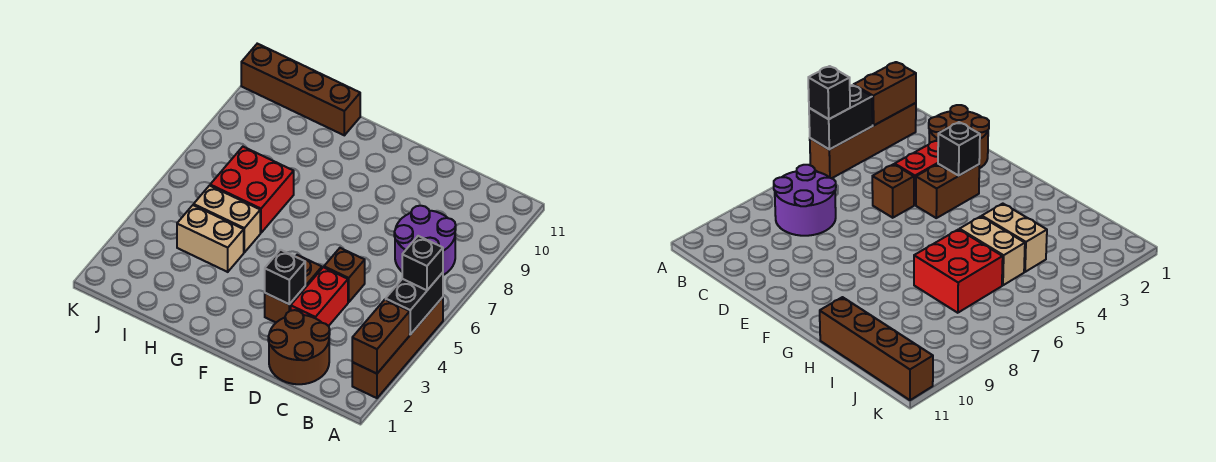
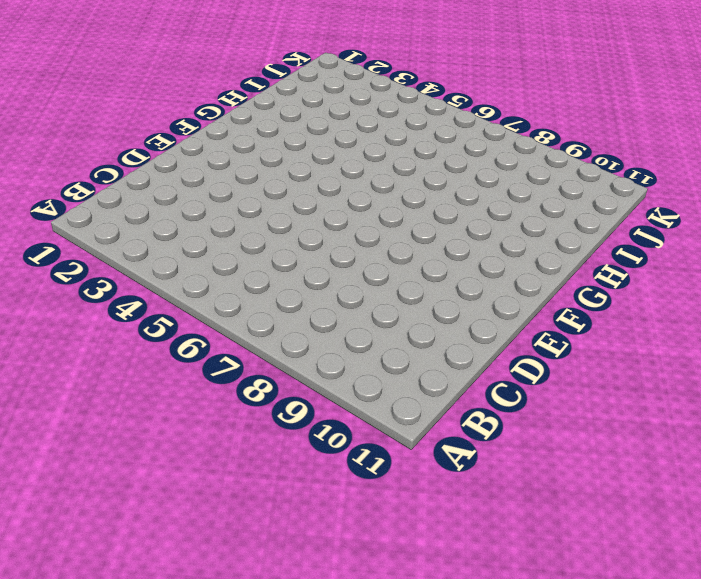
none -> brown 1x4 brick [352,297,443,398]
none -> purple 2x2 round brick [394,206,456,275]
none -> brown 2x2 round brick [268,310,330,384]

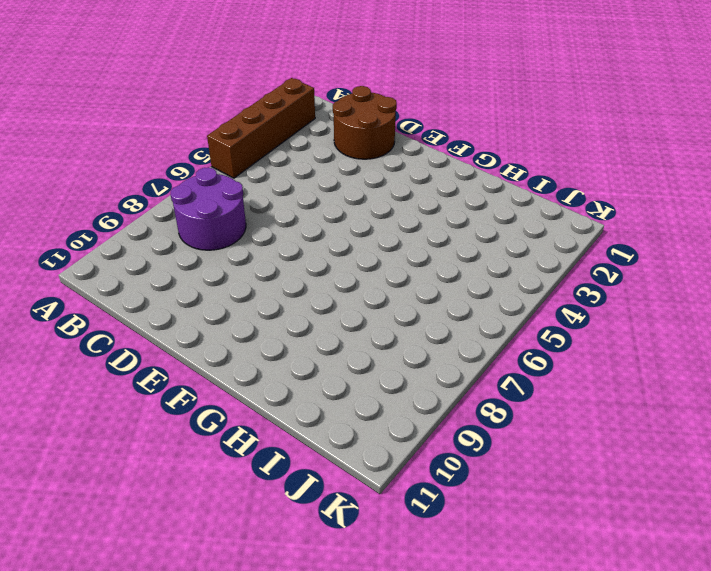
none -> red 1x2 brick [291,267,348,326]
none -> brown 1x1 brick [324,248,365,302]
none -> brown 1x2 brick [265,255,322,322]

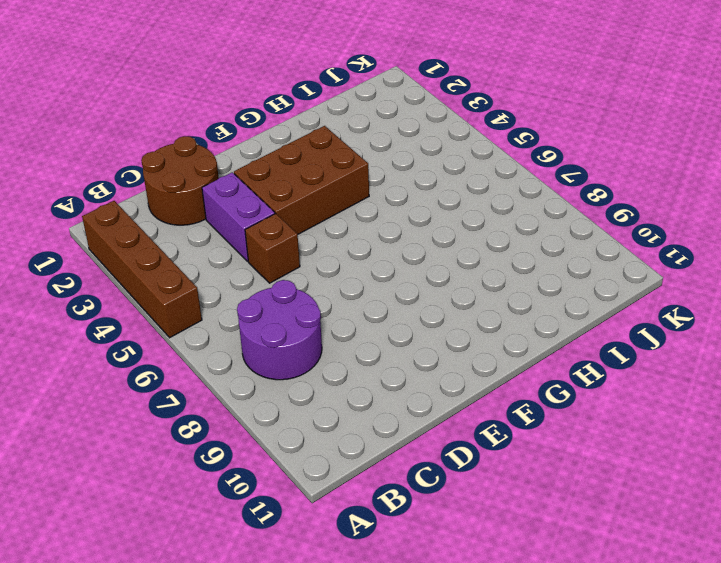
purple 1x2 brick [202,172,275,261] -> red 1x2 brick [291,267,348,326]
brown 2x3 brick [234,126,369,234] -> brown 1x2 brick [265,255,322,322]
none -> tan 1x2 brick [177,205,244,272]
none -> tan 1x2 brick [194,186,260,252]
none -> red 2x2 brick [210,147,294,233]

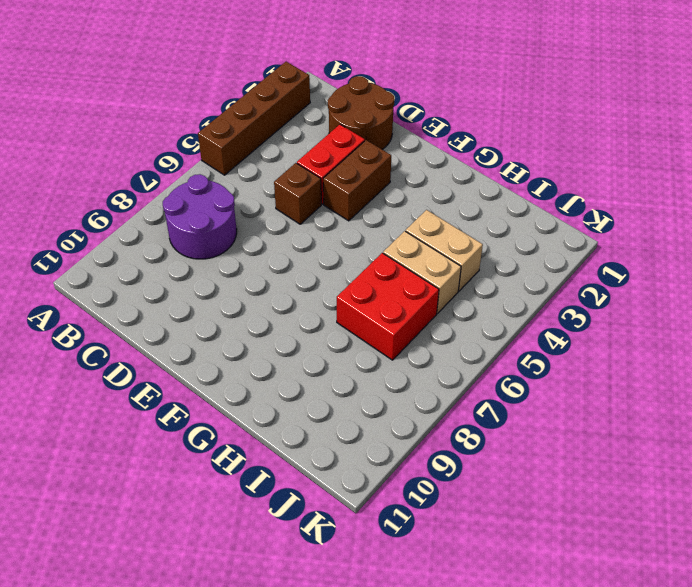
none -> brown 1x4 brick [241,44,360,135]
none -> brown 1x2 brick [352,300,410,374]
none -> black 1x2 brick [386,273,443,335]

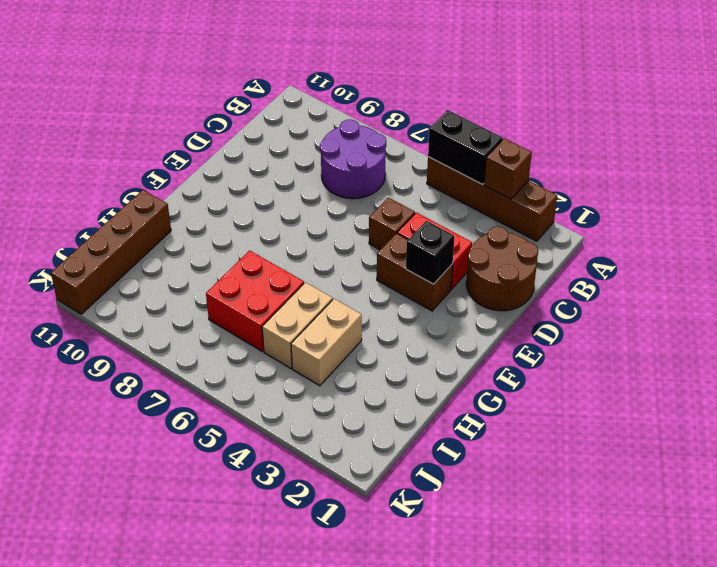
brown 1x1 brick [484,138,532,199] -> brown 1x2 brick [352,300,410,374]
none -> black 1x1 brick [402,236,443,290]

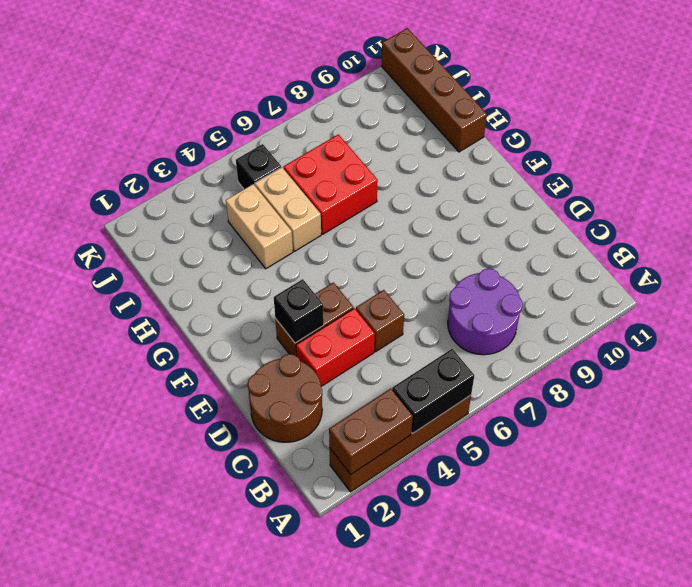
black 1x1 brick [236,144,281,189] -> black 1x1 brick moved to [402,236,443,290]

